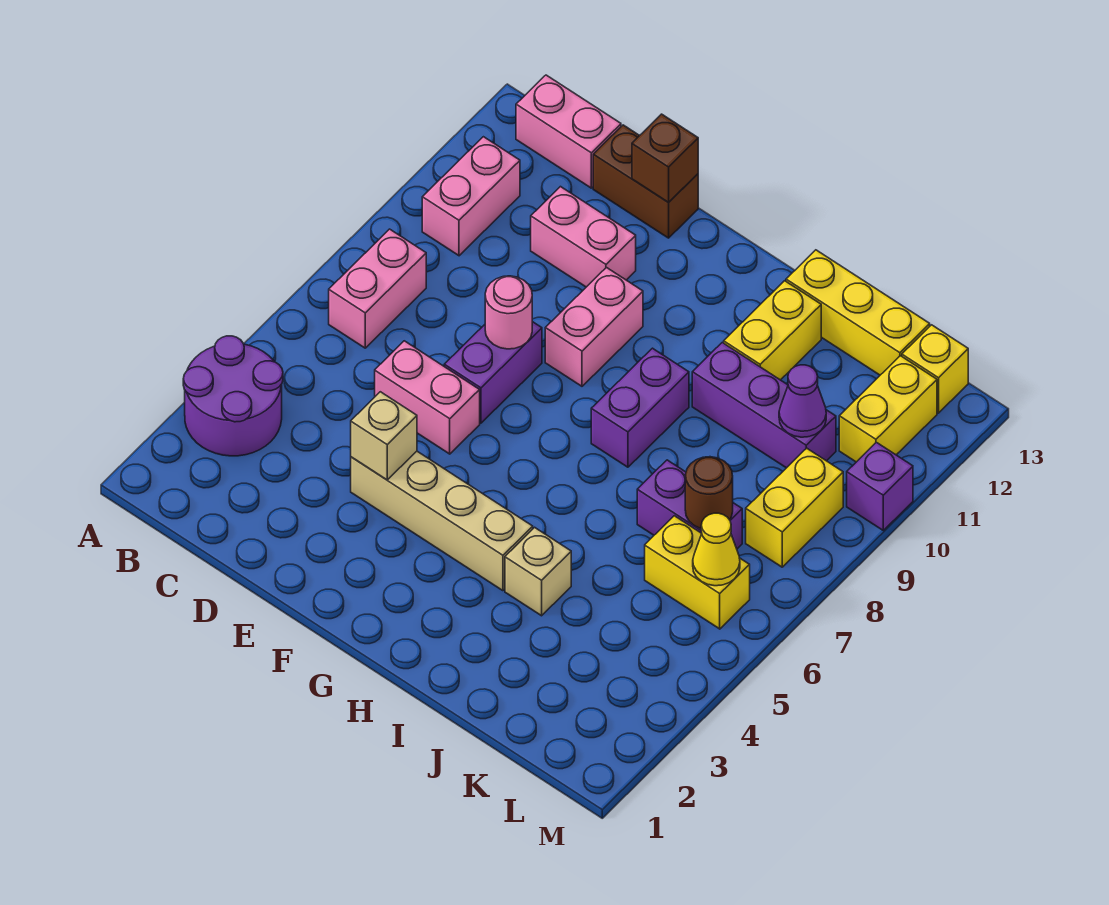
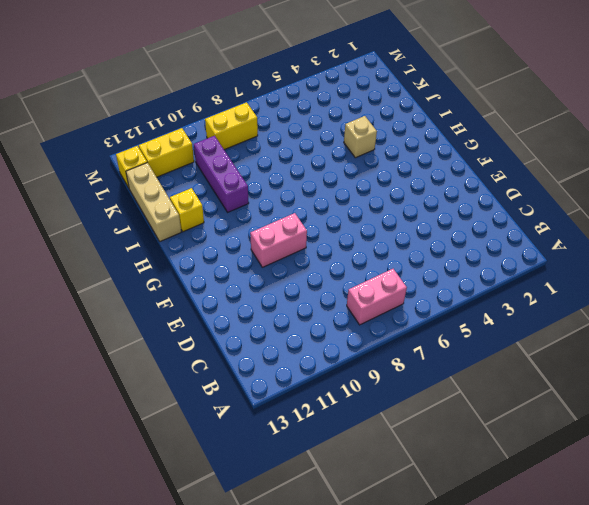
yellow 1x1 brick [170,188,204,232] -> yellow 1x2 brick [724,281,821,380]
tan 1x3 brick [126,163,181,241] -> yellow 1x3 brick [786,250,930,375]
none -> purple 2x2 round brick [183,336,283,456]
none -> pink 1x2 brick [422,137,520,256]
none -> pink 1x2 brick [516,75,621,188]

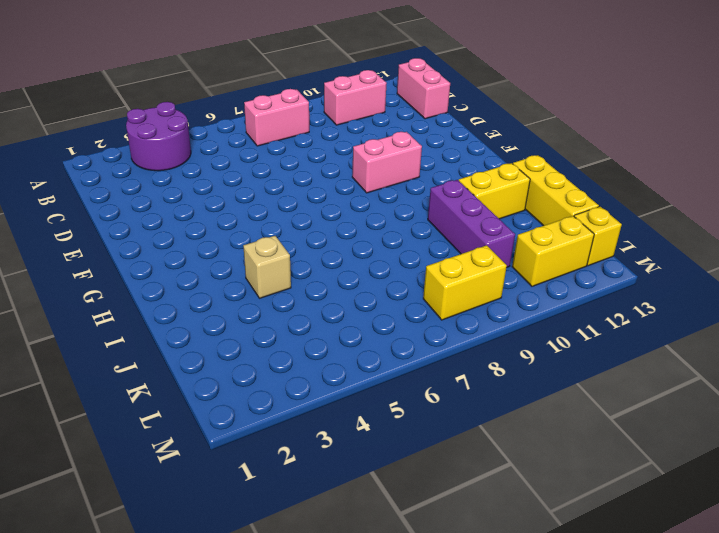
none -> pink 1x2 brick [375,341,480,454]
none -> pink 1x2 brick [531,187,636,287]
none -> brown 1x2 brick [593,125,698,238]

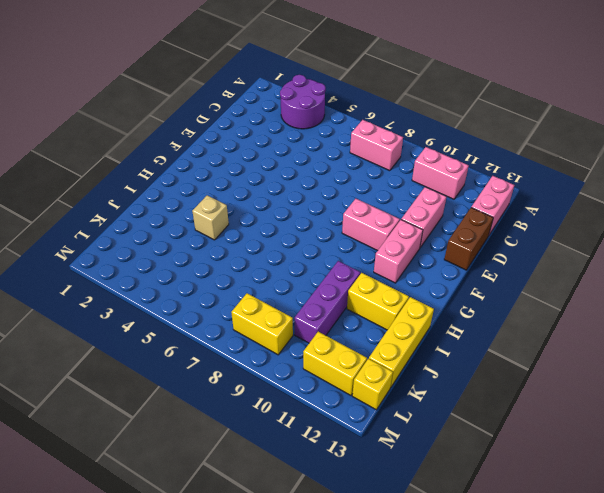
pink 1x2 brick [374,220,423,283] -> pink 1x2 brick moved to [375,341,480,454]
none -> tan 1x4 brick [351,451,533,591]
none -> purple 1x2 brick [444,322,542,423]
none -> purple 1x2 brick [591,348,689,467]

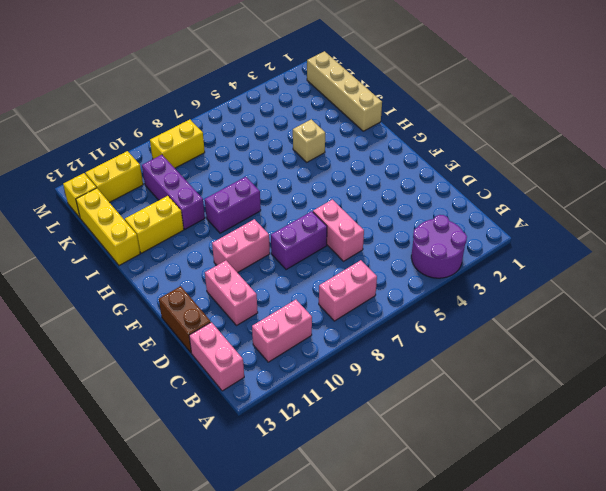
tan 1x4 brick [307,51,382,131] -> tan 1x4 brick moved to [351,451,533,591]
none -> purple 1x2 brick [637,460,742,549]
none -> yellow 1x2 brick [645,516,750,629]
none -> purple 1x1 brick [847,442,913,530]

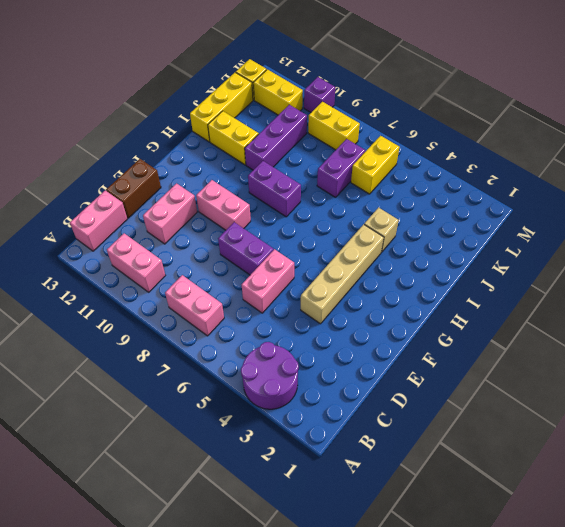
none -> tan 1x1 brick [351,392,417,480]
none -> pink 1x1 round brick [485,276,532,349]
none -> brown 1x1 brick [632,114,698,203]

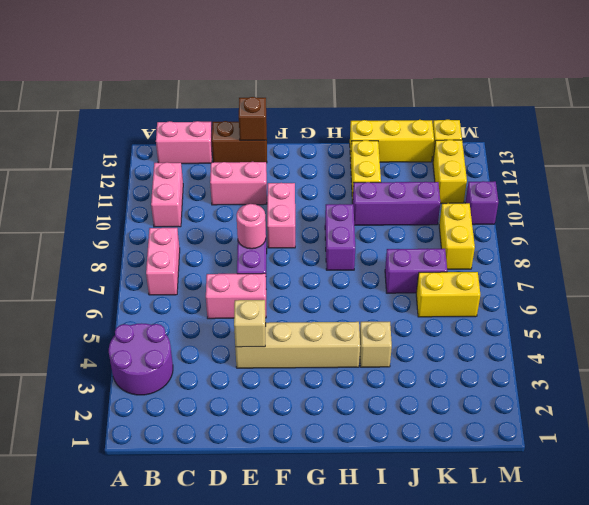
none -> brown 1x1 round brick [685,457,733,529]
none -> purple 1x1 cone [779,365,826,437]
none -> yellow 1x1 cone [693,513,740,586]

